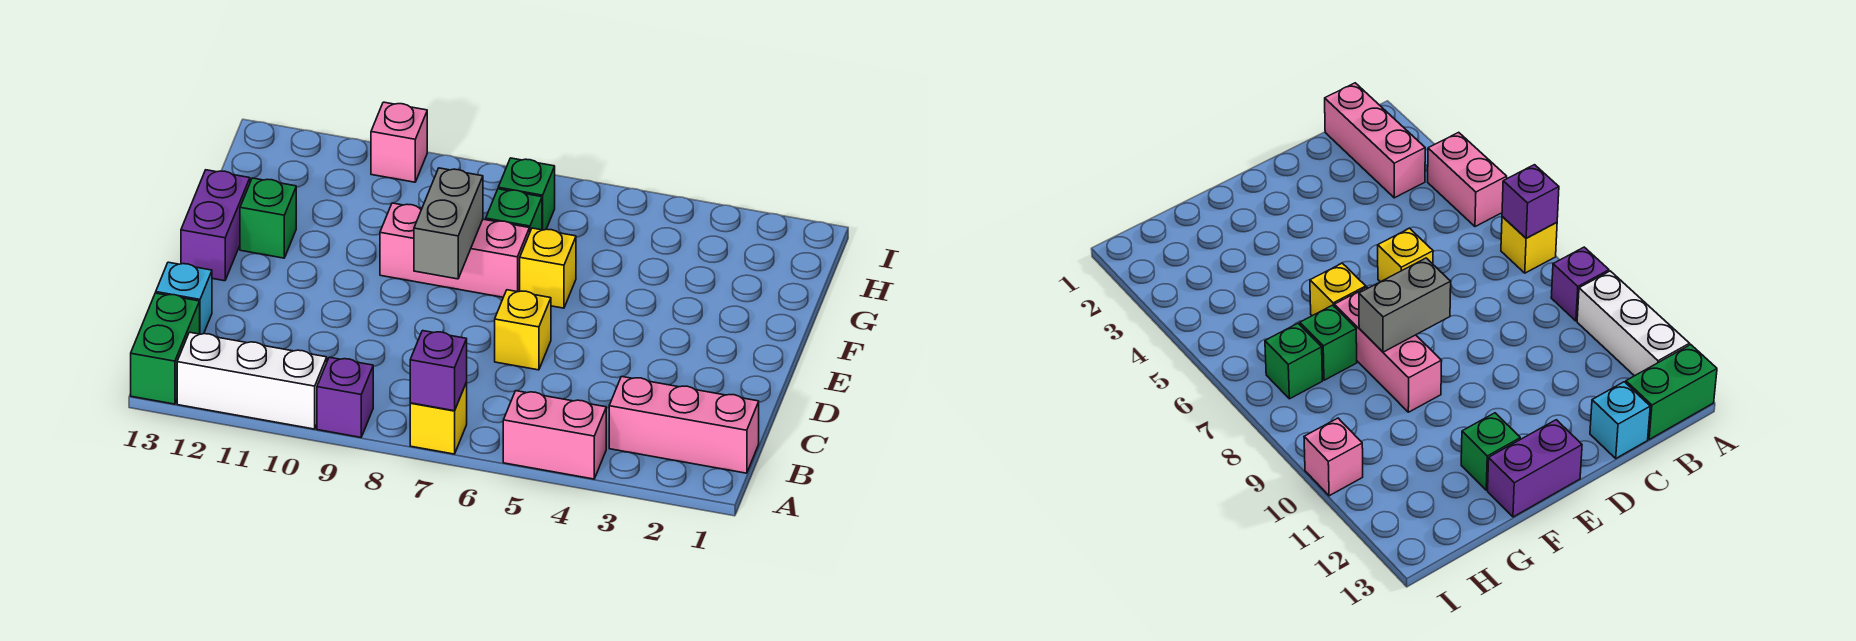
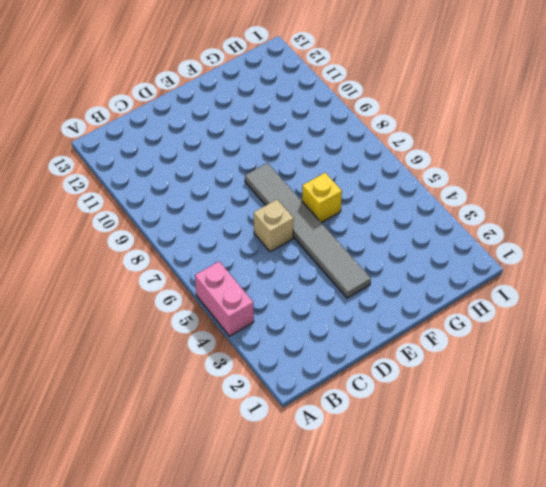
tan 1x1 brick [254,200,294,252] -> yellow 1x1 brick [495,290,551,370]
grey 1x6 tile [245,163,371,298] -> none
none -> yellow 1x1 brick [410,382,467,454]
none -> purple 1x1 brick [317,357,373,437]
none -> white 1x3 brick [177,332,327,429]

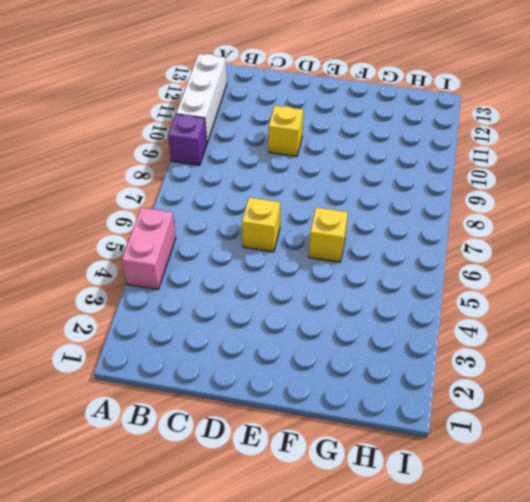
yellow 1x1 brick [268,106,303,156] -> yellow 1x1 brick moved to [410,382,467,454]
none -> green 1x2 brick [131,293,200,404]
none -> pink 1x3 brick [609,377,759,473]
none -> cyan 1x1 brick [156,262,212,334]

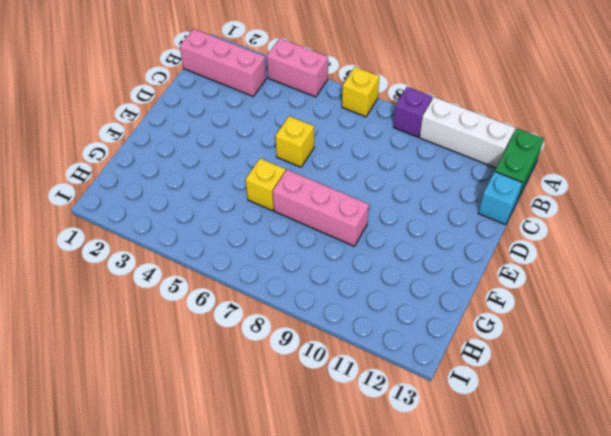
none -> purple 1x2 brick [181,170,250,281]
none -> green 1x1 brick [240,178,296,258]
none -> green 1x1 brick [486,189,542,231]

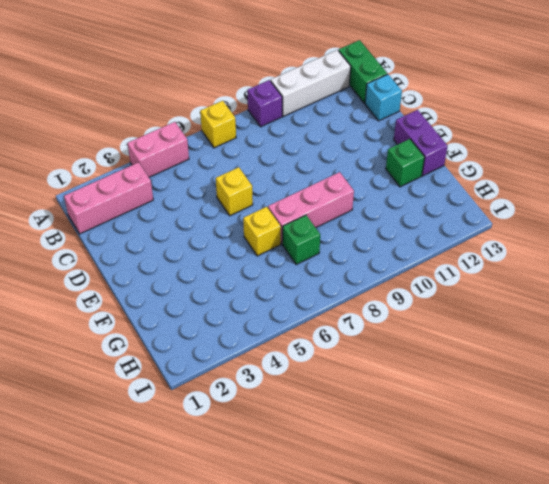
none -> green 1x1 brick [498,158,555,230]
none -> pink 1x1 brick [371,102,427,182]
none -> purple 1x1 brick [410,331,467,411]

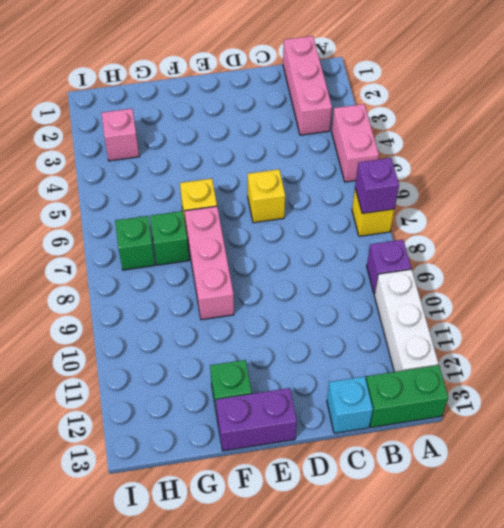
pink 1x1 brick [101,109,139,161] -> pink 1x1 brick moved to [371,102,427,182]
none -> grey 1x2 brick [414,168,483,279]

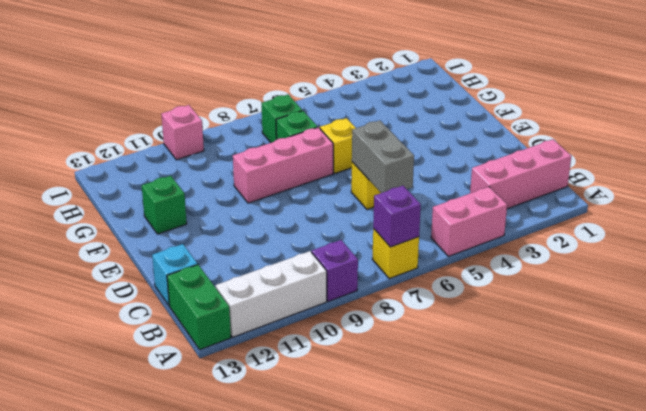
grey 1x2 brick [352,120,414,193] -> grey 1x2 brick moved to [414,168,483,279]
none -> purple 1x2 brick [181,170,250,281]

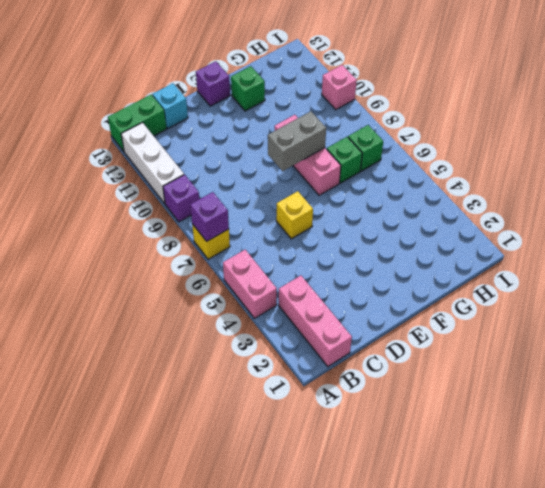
purple 1x1 brick [196,61,230,106] -> purple 1x2 brick [181,170,250,281]
none -> yellow 1x1 brick [520,228,576,308]

